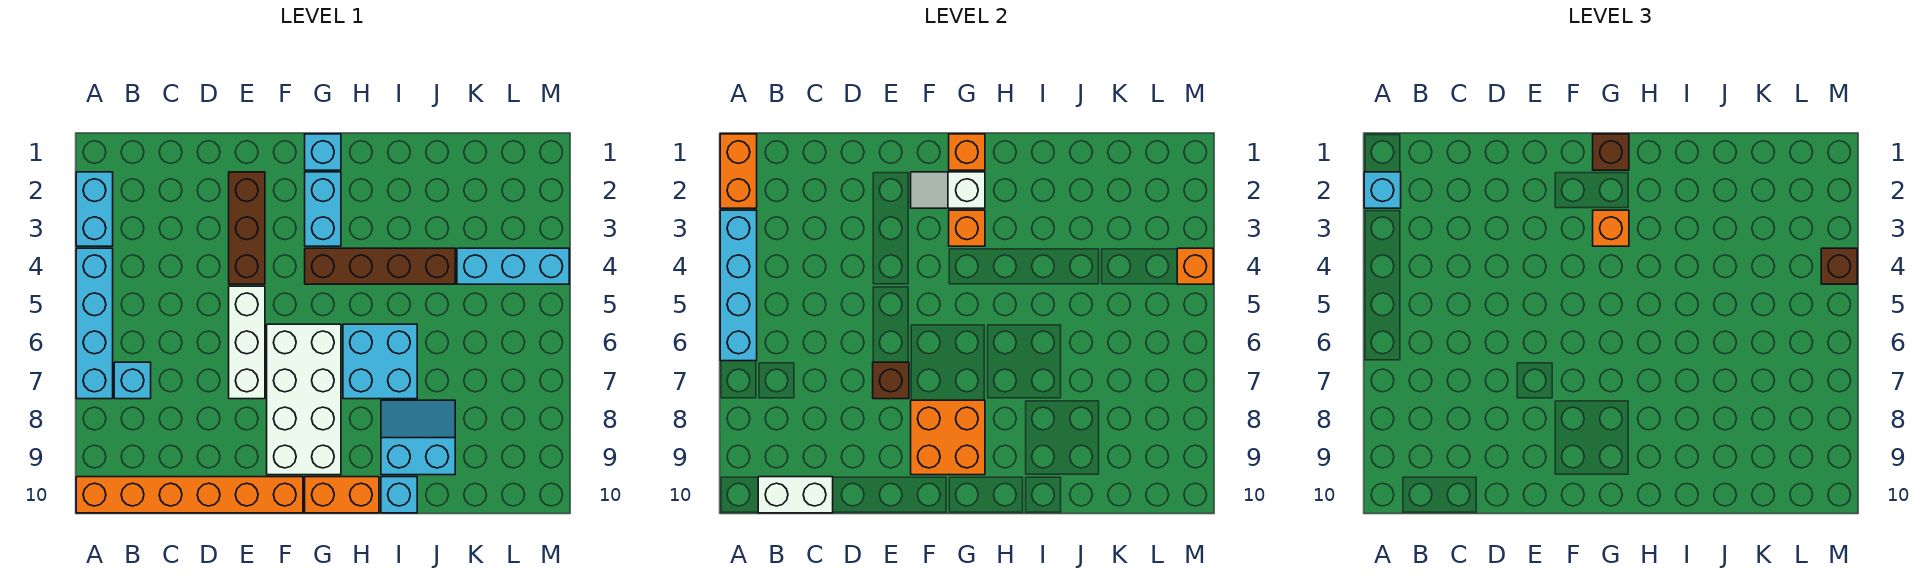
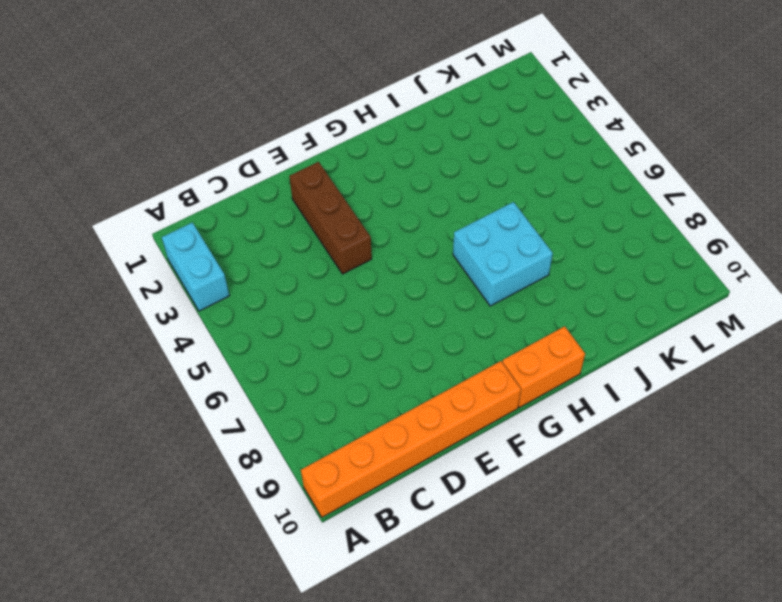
none -> cyan 1x4 brick [76,248,113,399]
none -> cyan 1x1 brick [114,362,151,399]
none -> white 1x3 brick [229,286,265,399]

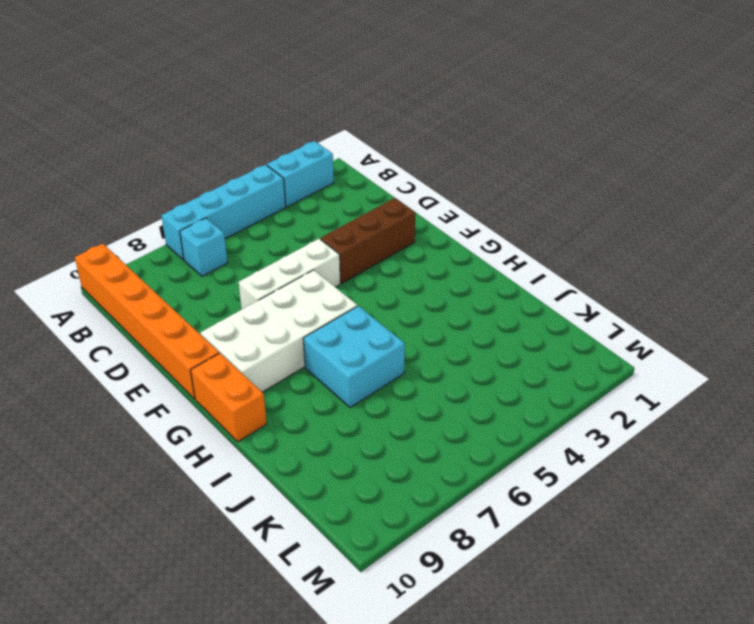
none -> cyan 1x1 brick [305,134,341,170]
none -> cyan 1x2 brick [305,172,341,246]
none -> brown 1x4 brick [305,248,455,284]

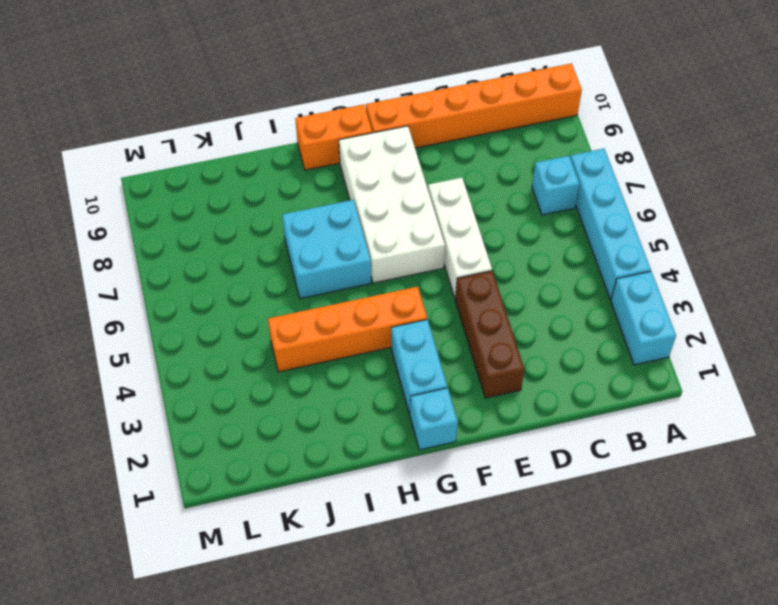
orange 1x4 brick [268,287,427,372] -> brown 1x4 brick [305,248,455,284]
none -> cyan 2x2 slope [381,400,455,475]
none -> cyan 1x1 brick [381,477,417,513]
none -> cyan 1x3 brick [457,248,569,284]

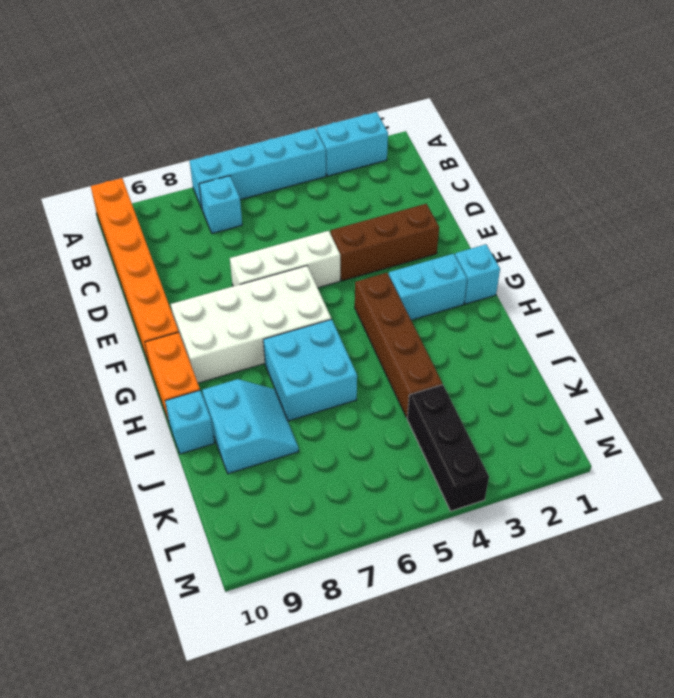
black 1x3 brick [407,385,489,511] -> cyan 1x3 brick [457,248,569,284]
none -> orange 1x2 brick [720,134,757,208]
none -> cyan 1x4 brick [720,210,757,361]
none -> white 1x2 brick [758,477,833,513]

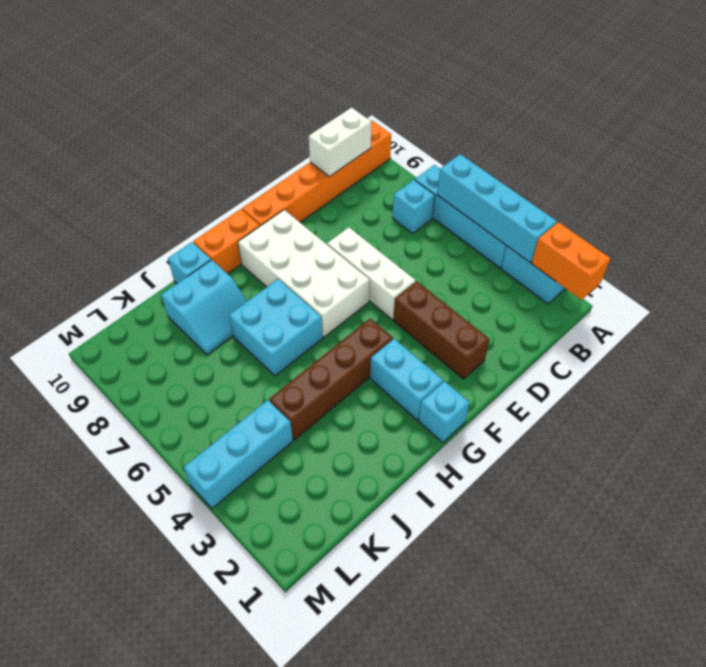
none -> brown 1x1 brick [873,362,909,399]
none -> white 1x2 slope [911,172,985,208]
none -> orange 2x2 brick [911,400,985,475]

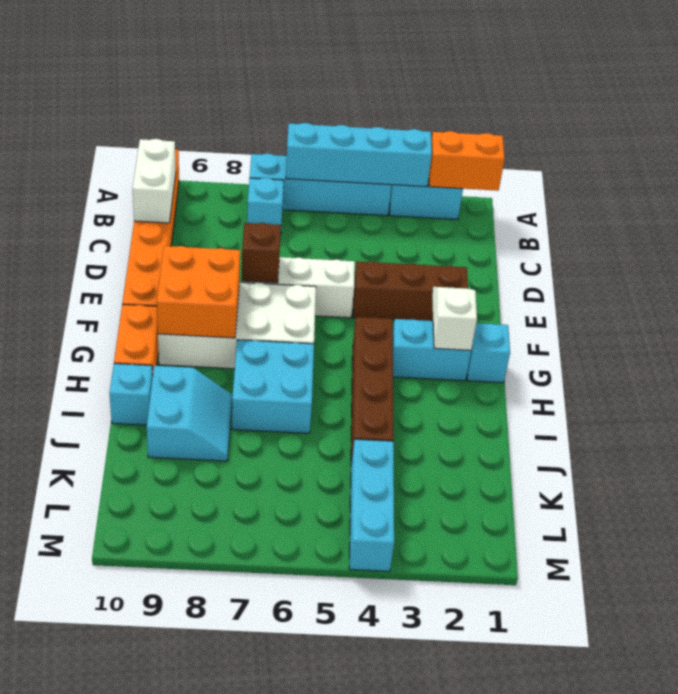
none -> orange 1x1 brick [949,134,985,170]
none -> orange 1x1 brick [949,210,985,246]
none -> orange 1x1 brick [1177,248,1213,284]

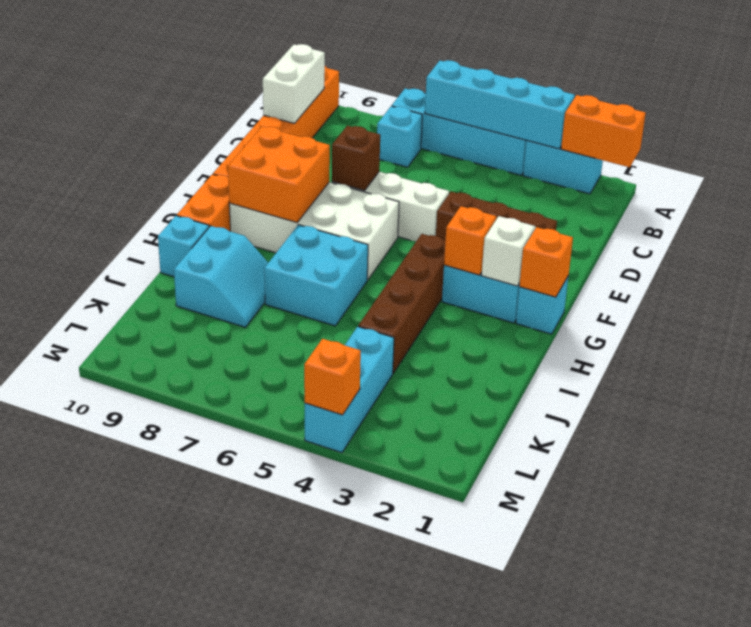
none -> cyan 1x1 brick [1364,172,1401,208]
none -> brown 1x1 brick [1593,134,1629,170]
none -> orange 1x1 brick [1593,210,1629,246]

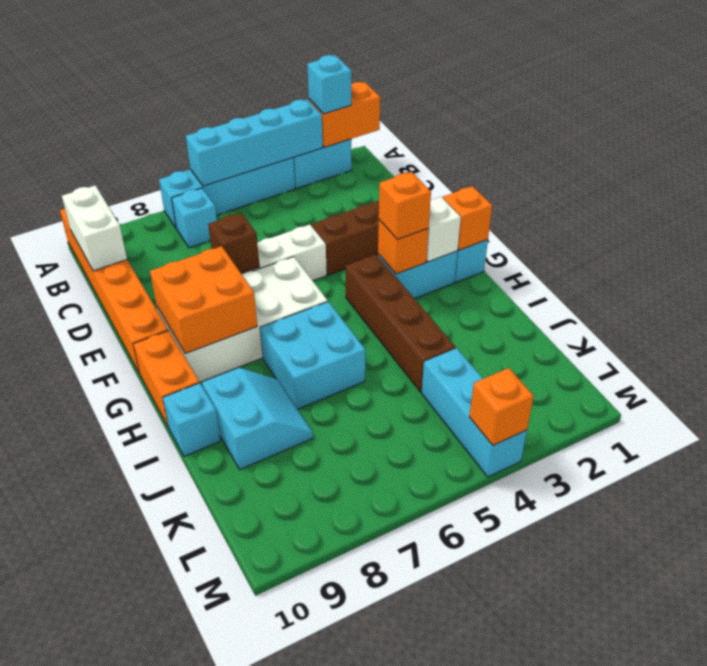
none -> brown 1x1 brick [1593,134,1629,170]
none -> brown 1x1 brick [1821,248,1857,284]

